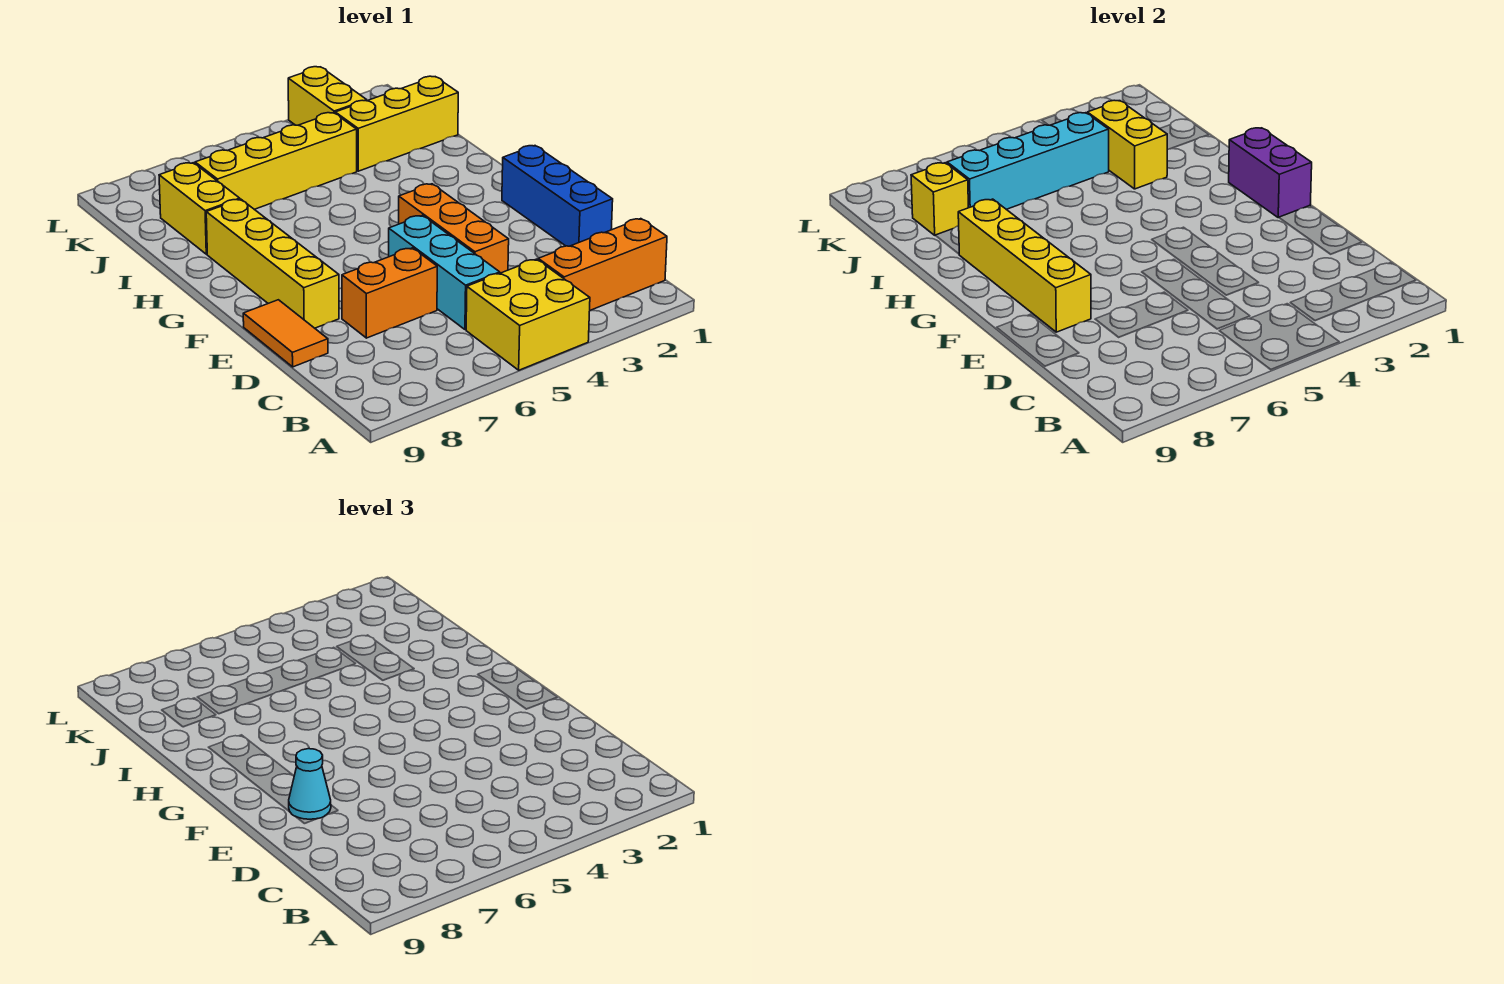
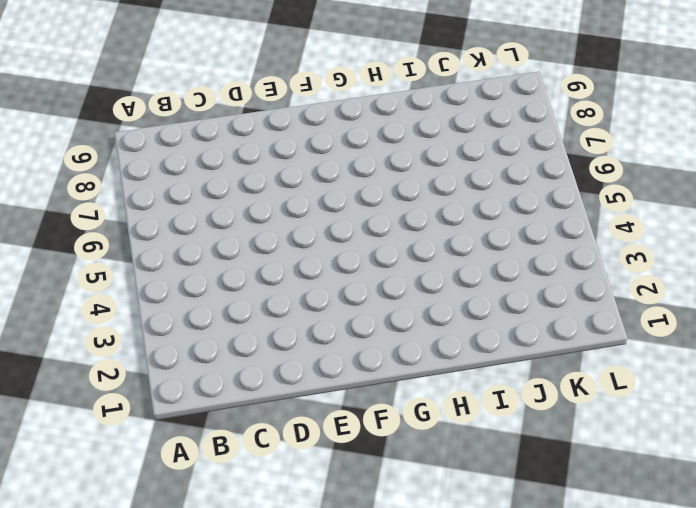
none -> yellow 2x2 brick [466,259,590,370]
none -> orange 1x3 brick [538,219,667,310]
none -> cyan 1x3 brick [389,215,500,330]

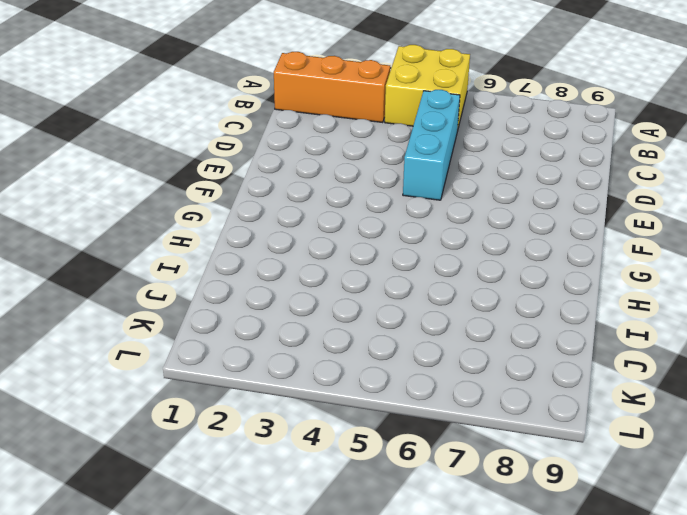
none -> blue 1x3 brick [502,146,613,246]
none -> orange 1x3 brick [399,184,509,273]
none -> orange 1x2 brick [342,248,437,338]

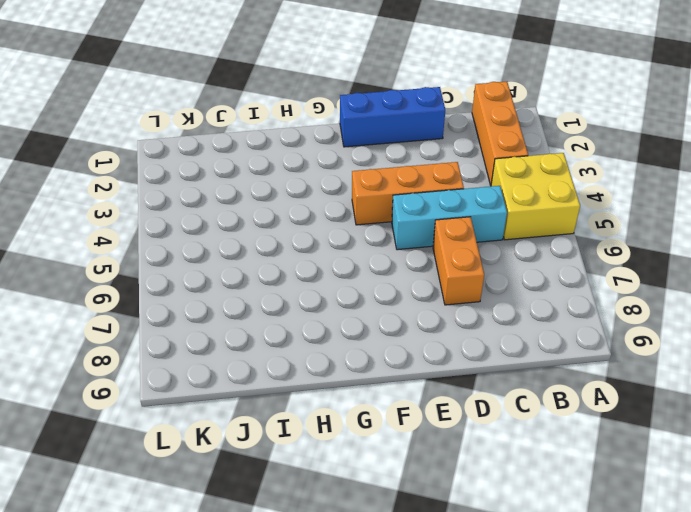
none -> orange 1x2 tile [243,300,328,367]
none -> yellow 1x4 brick [206,199,339,328]
none -> yellow 1x2 brick [159,163,240,254]

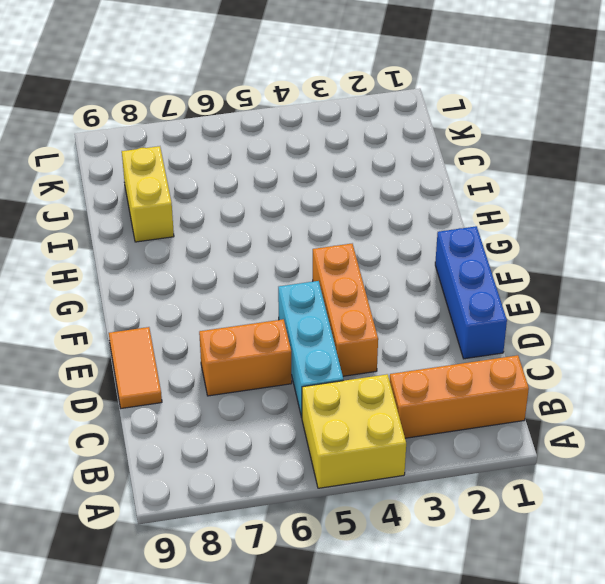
none -> yellow 1x4 brick [206,199,339,328]
none -> yellow 1x3 brick [335,76,458,171]
none -> yellow 1x4 brick [195,113,357,209]

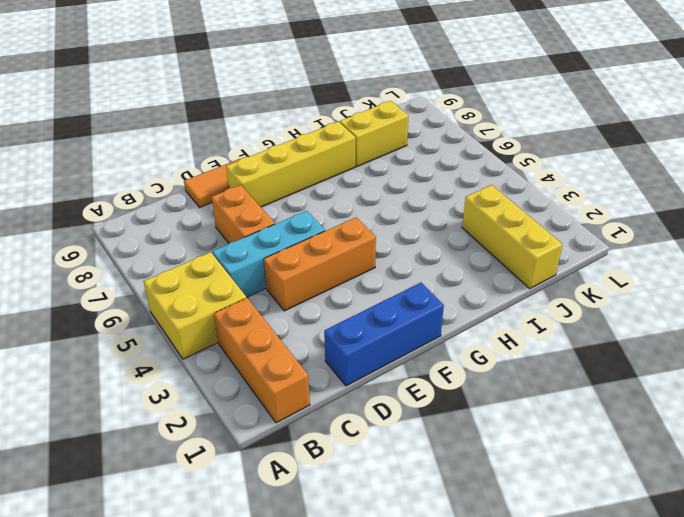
none -> yellow 1x4 brick [195,113,357,209]
none -> yellow 1x2 brick [288,67,367,125]
none -> yellow 1x4 brick [958,199,1091,332]

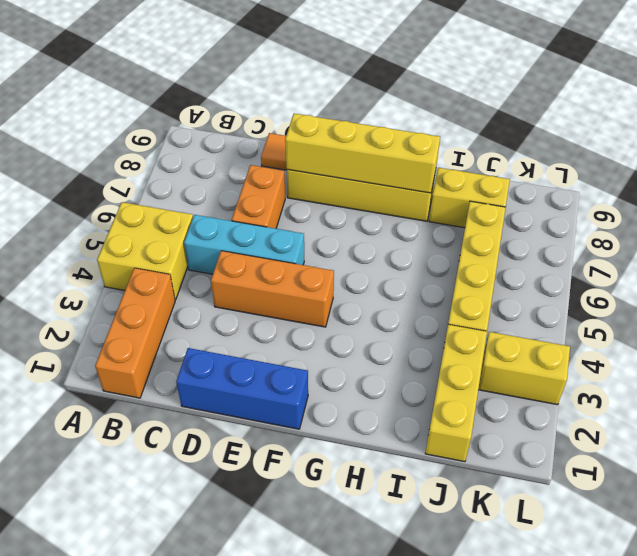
none -> purple 1x2 brick [1229,128,1312,218]
none -> yellow 1x2 brick [1087,100,1167,189]
none -> cyan 1x4 brick [947,113,1109,209]

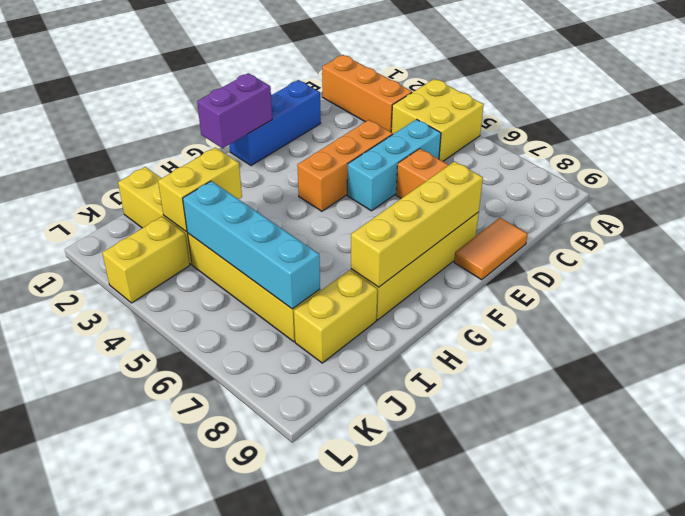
none -> yellow 1x1 brick [911,163,969,235]
none -> cyan 1x1 cone [289,749,331,819]

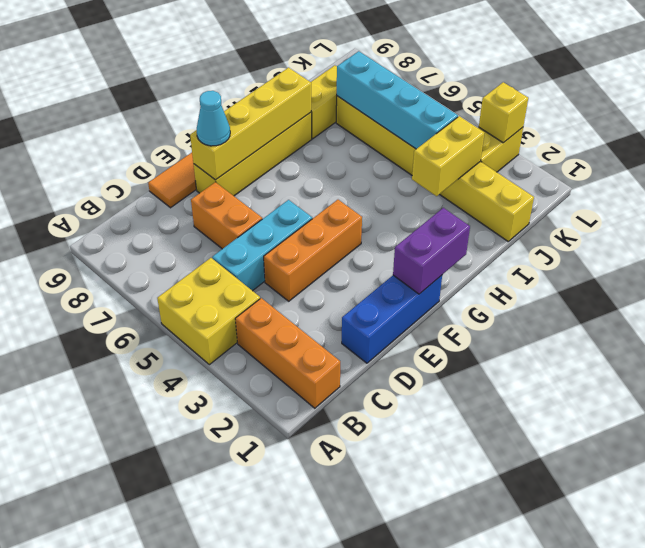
yellow 1x1 brick [479,82,528,143] -> yellow 1x1 brick moved to [911,163,969,235]

